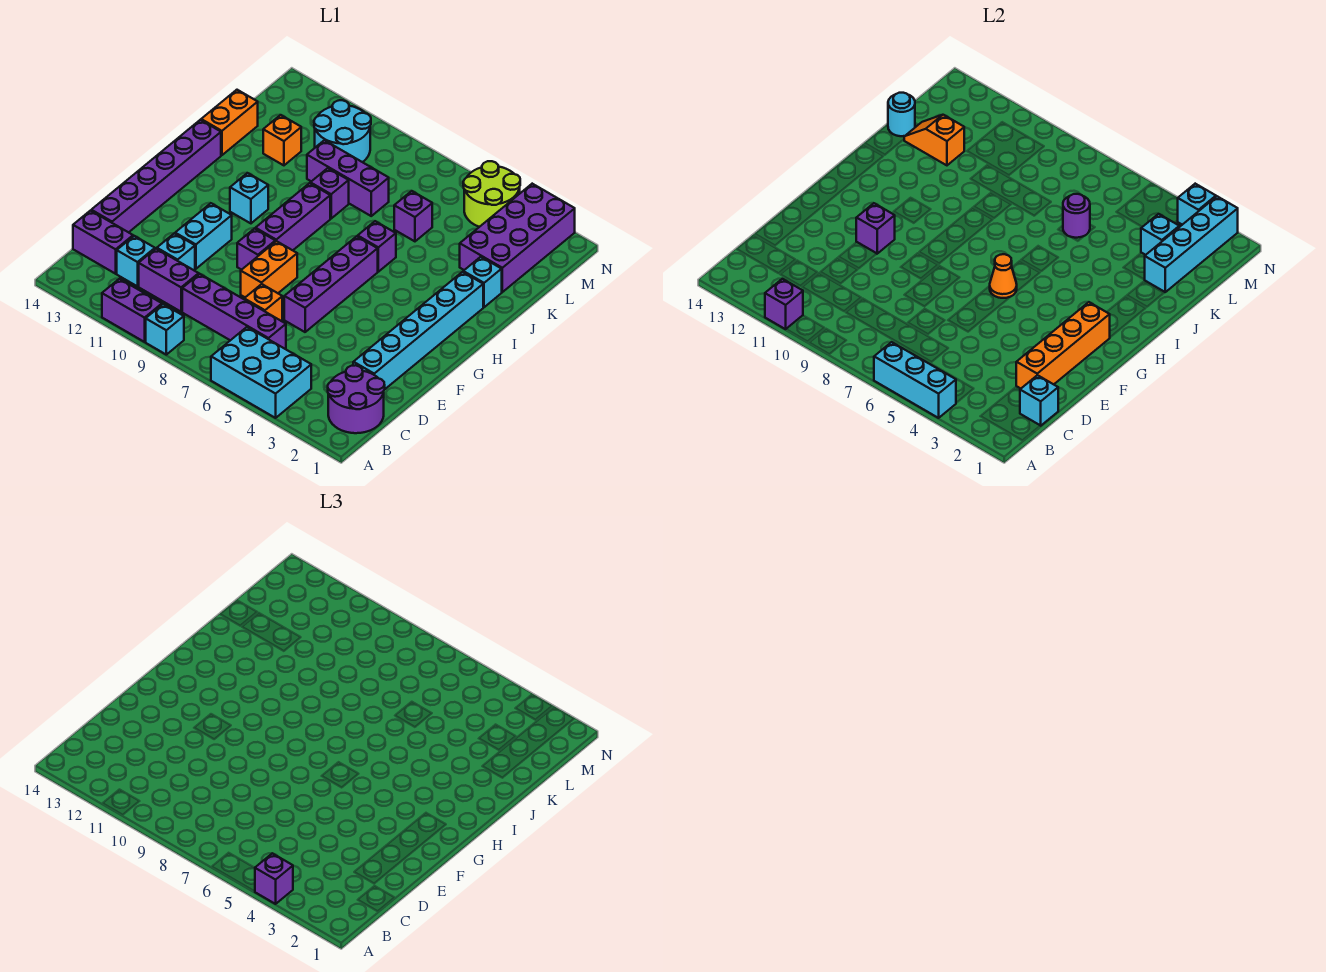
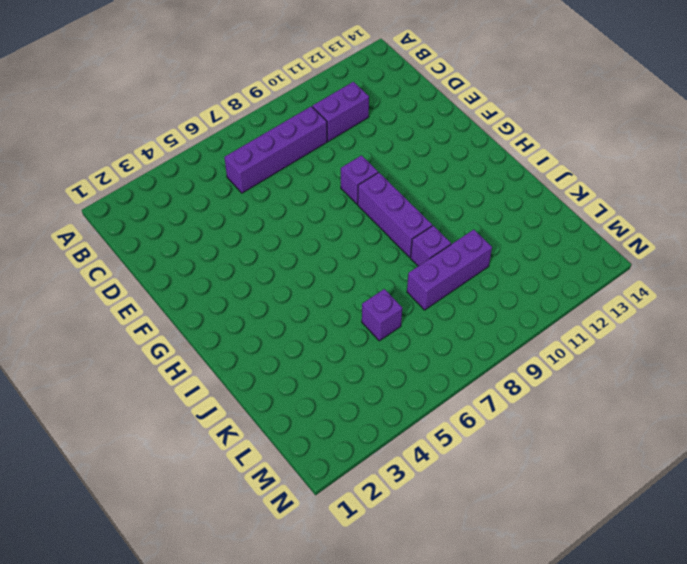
none -> cyan 2x3 brick [211,327,311,418]
none -> cyan 1x1 brick [146,304,184,355]
none -> purple 1x2 brick [102,279,162,342]
none -> purple 2x2 round brick [328,365,385,433]

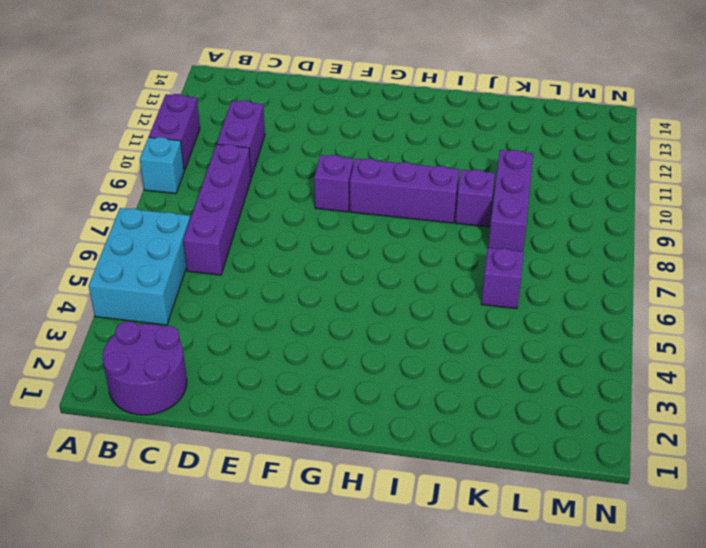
none -> cyan 1x1 brick [117,236,155,286]
none -> purple 1x2 brick [73,211,133,274]
none -> cyan 1x6 brick [353,272,483,389]
none -> orange 1x1 brick [244,284,282,321]

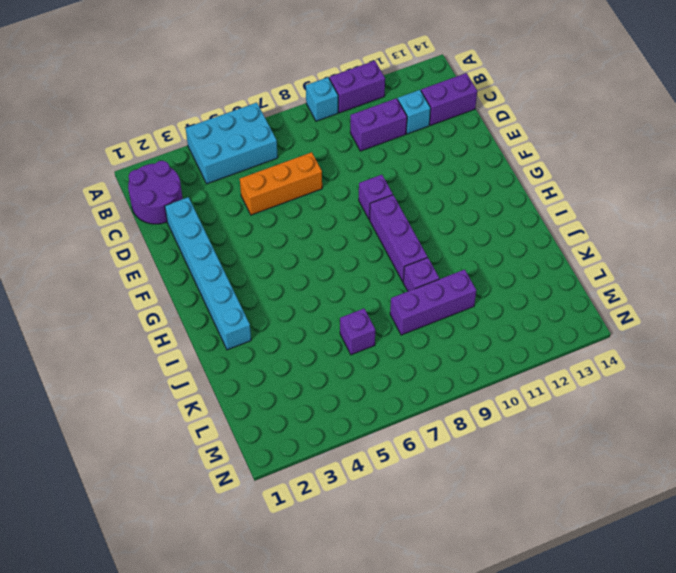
orange 1x3 brick [240,152,322,215] -> orange 1x1 brick [244,284,282,321]
none -> purple 1x4 brick [182,274,286,349]
none -> cyan 1x1 brick [157,233,195,270]
none -> purple 1x6 brick [91,120,221,232]
none -> purple 1x4 brick [284,236,378,332]

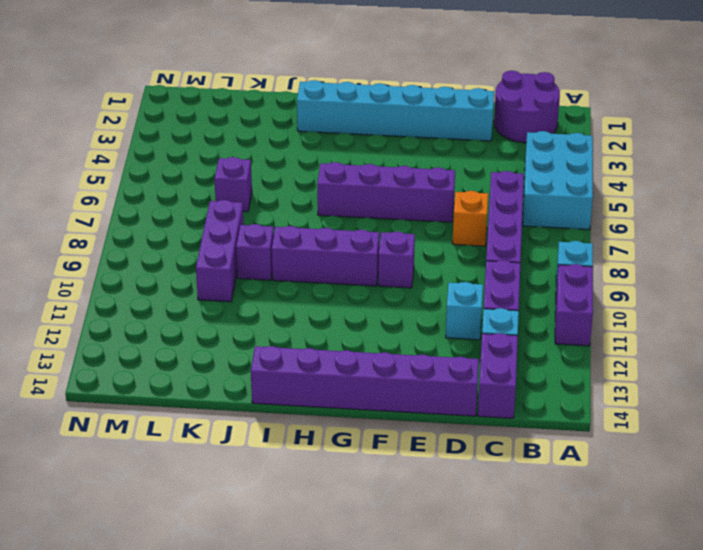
none -> orange 1x2 brick [241,241,297,297]
none -> cyan 1x2 brick [175,203,232,269]
none -> cyan 1x1 brick [230,173,268,223]
none -> purple 1x1 brick [358,221,396,272]

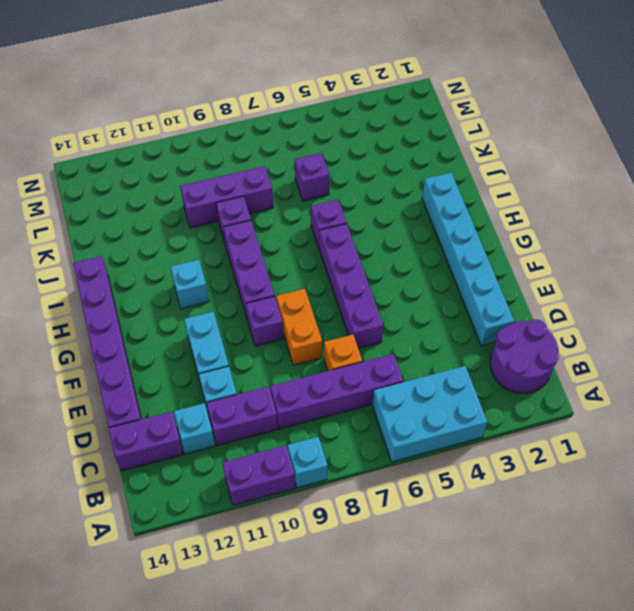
none -> cyan 1x1 brick [463,257,502,307]
none -> orange 1x2 brick [201,90,258,155]
none -> purple 2x4 brick [460,184,575,292]
none -> orange 1x1 brick [263,115,301,165]

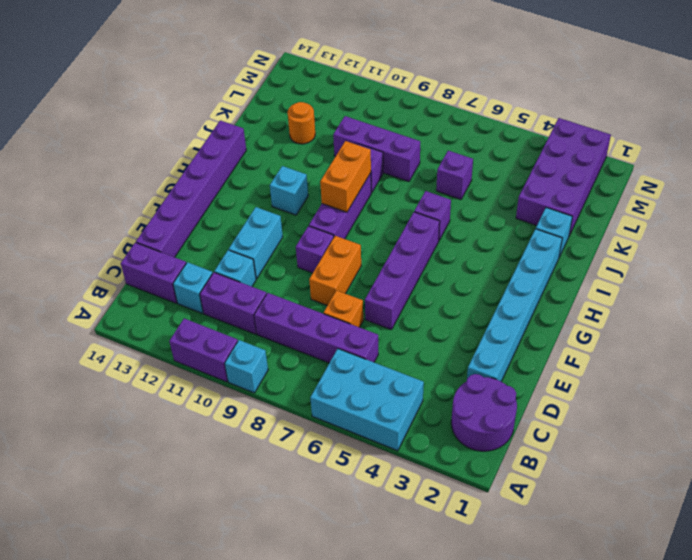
orange 1x2 brick [320,141,371,212] -> orange 1x2 brick moved to [201,90,258,155]
orange 1x1 round brick [288,102,315,144] -> orange 1x1 brick [263,115,301,165]
none -> cyan 2x2 round brick [314,100,371,162]
none -> lime 2x2 round brick [463,161,520,227]
none -> cyan 1x3 brick [874,342,956,418]
none -> purple 1x1 brick [765,279,803,329]

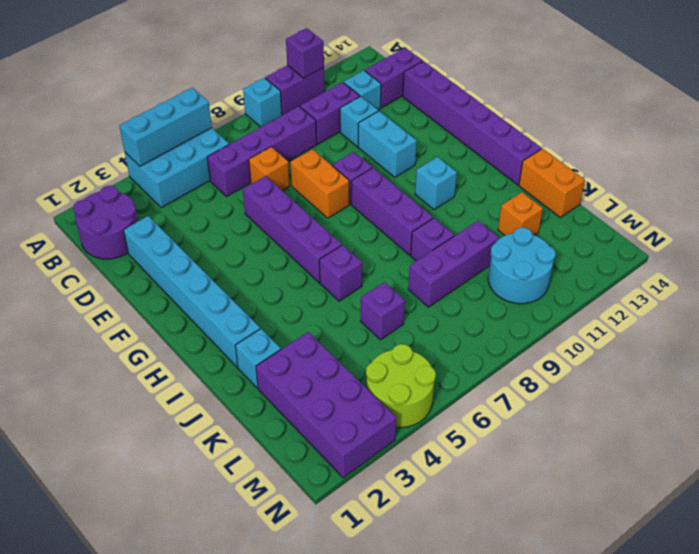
none -> cyan 1x1 brick [1020,375,1058,426]
none -> orange 1x4 brick [1016,302,1110,388]
none -> purple 1x1 brick [856,203,895,254]
none -> orange 1x1 cone [990,254,1017,298]

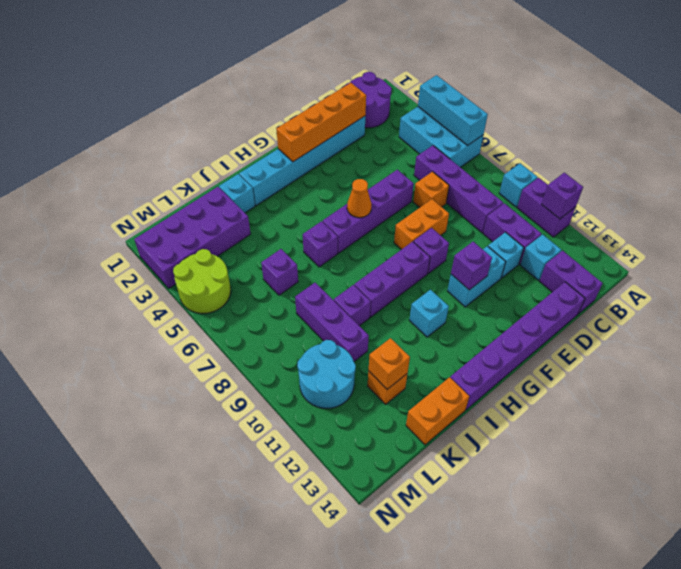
orange 1x1 brick [368,338,410,389] -> orange 1x2 slope [904,115,964,165]
none -> cyan 1x1 brick [1020,375,1058,426]
none -> cyan 1x4 brick [1145,196,1238,292]
none -> purple 1x1 round brick [1063,194,1090,238]
none -> cyan 1x1 round brick [888,93,915,136]

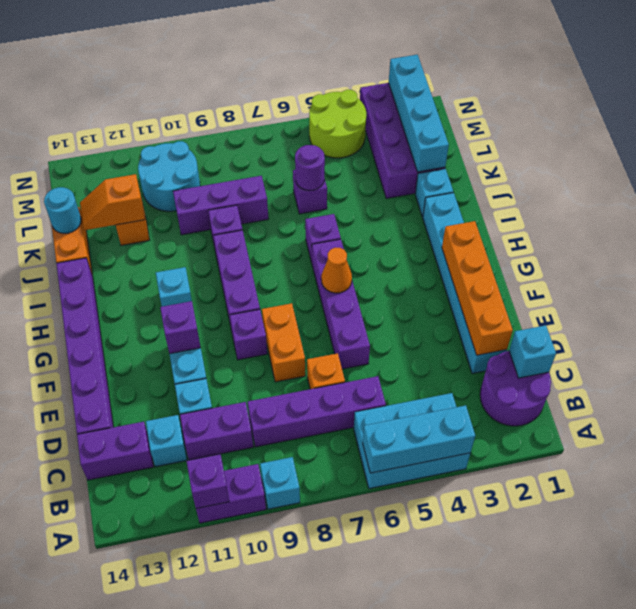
none -> cyan 1x1 brick [1141,214,1179,255]
none -> cyan 1x1 brick [1177,184,1216,225]
none -> purple 1x1 brick [255,853,293,904]

